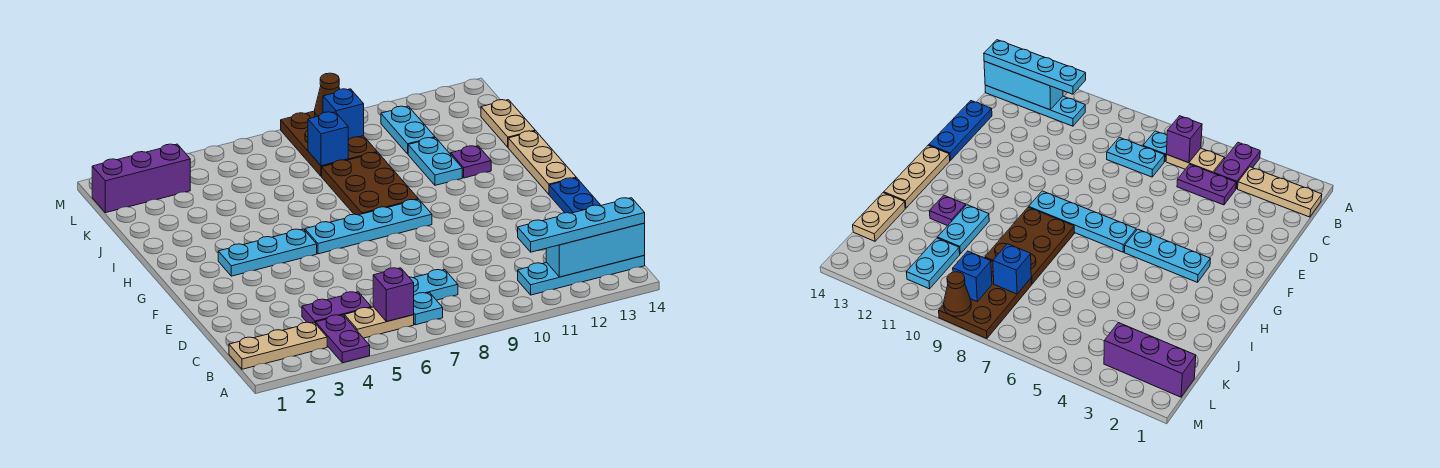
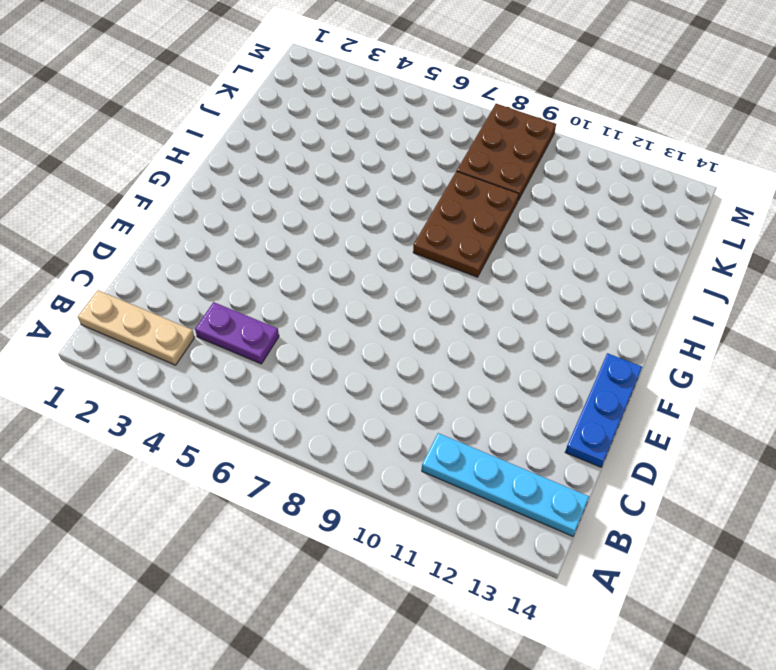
none -> purple 1x2 plate [316,315,370,363]
none -> tan 1x2 plate [344,307,414,338]
none -> cyan 1x1 plate [414,293,443,325]

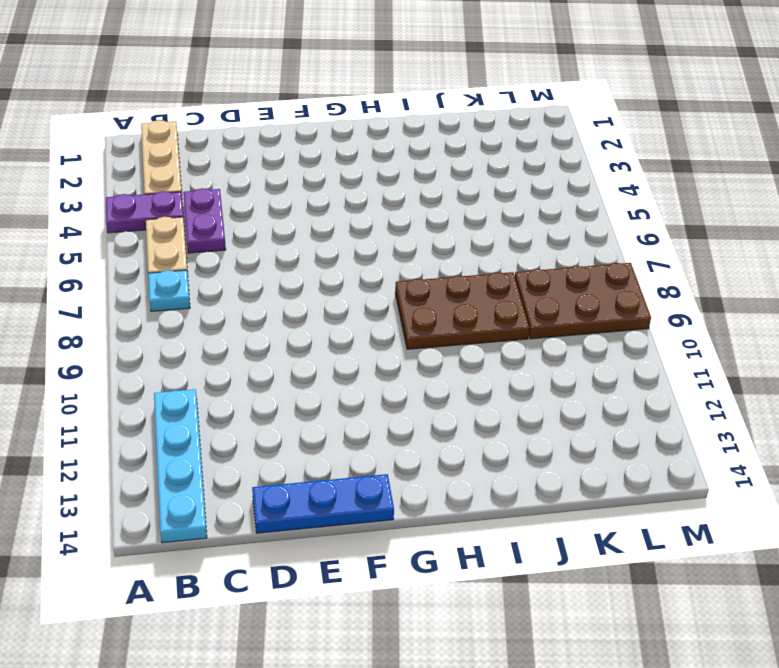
none -> cyan 1x2 plate [409,270,458,300]
none -> cyan 1x3 plate [218,229,317,276]
none -> cyan 1x4 plate [305,199,432,254]

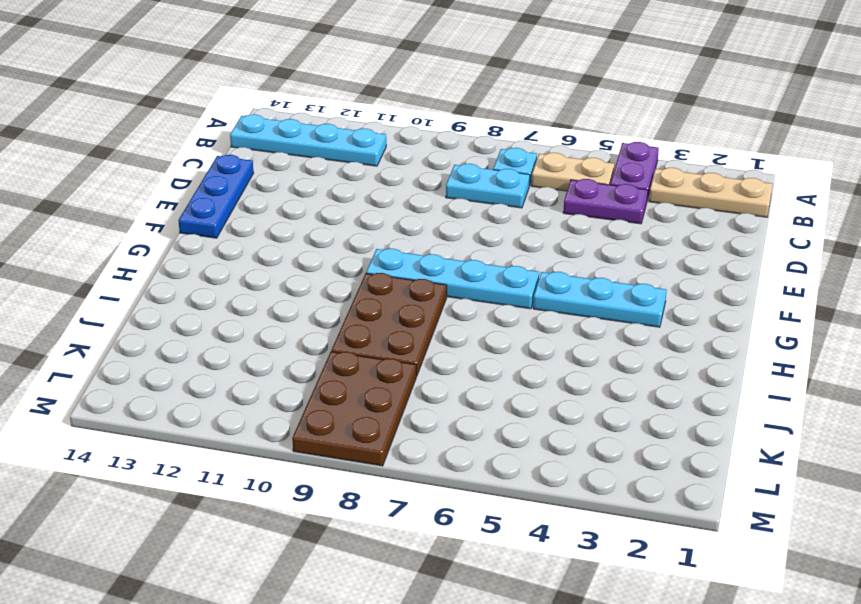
none -> tan 1x3 plate [508,131,576,194]
none -> cyan 1x2 plate [408,138,462,185]
none -> purple 1x1 plate [451,146,491,178]

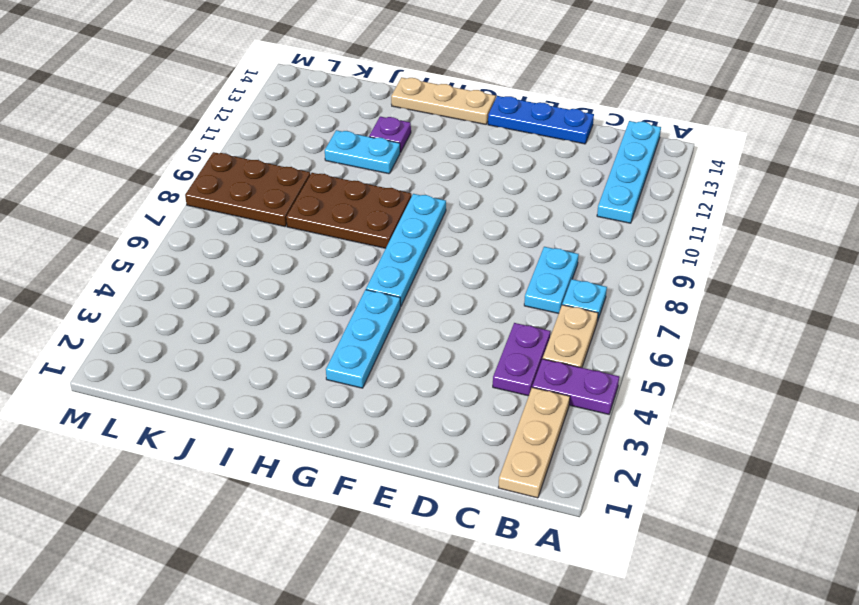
none -> tan 1x2 plate [481,100,535,147]
none -> cyan 1x2 plate [381,106,435,154]
none -> purple 1x3 brick [92,144,190,213]

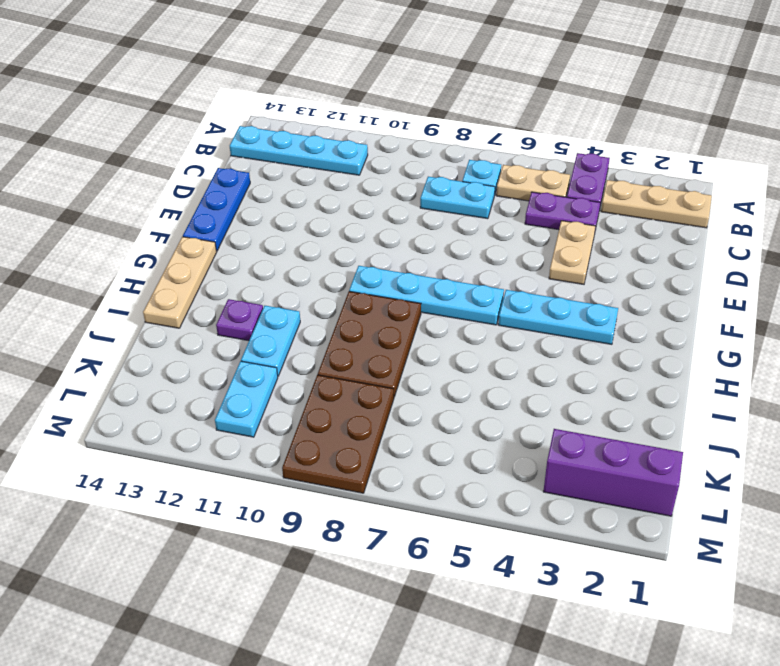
tan 1x2 plate [549,221,596,284] -> tan 1x2 plate moved to [481,100,535,147]
none -> purple 1x1 brick [373,268,414,322]
none -> cyan 1x3 brick [546,223,645,277]
none -> blue 1x1 brick [308,112,348,166]

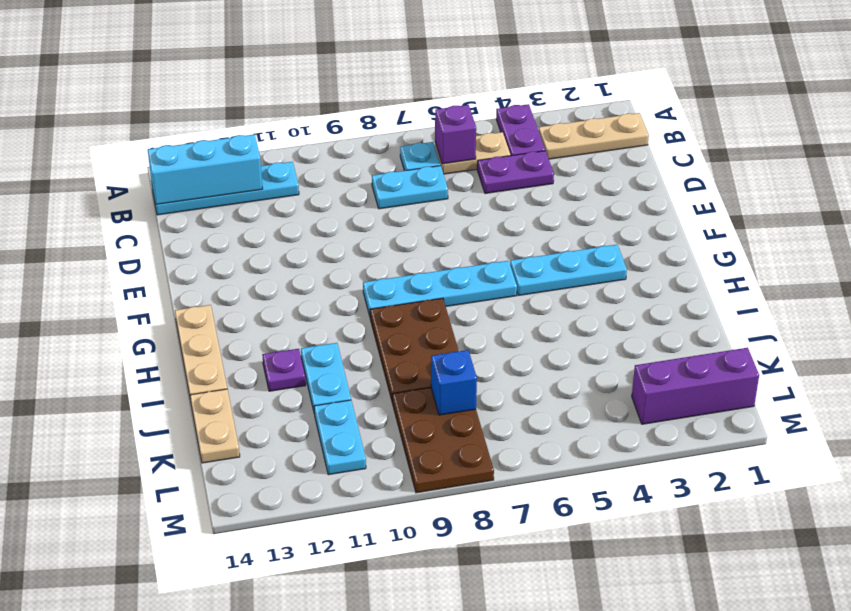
none -> blue 1x3 plate [549,178,601,213]
none -> blue 1x1 brick [323,89,364,140]
none -> brown 1x1 cone [315,73,340,117]

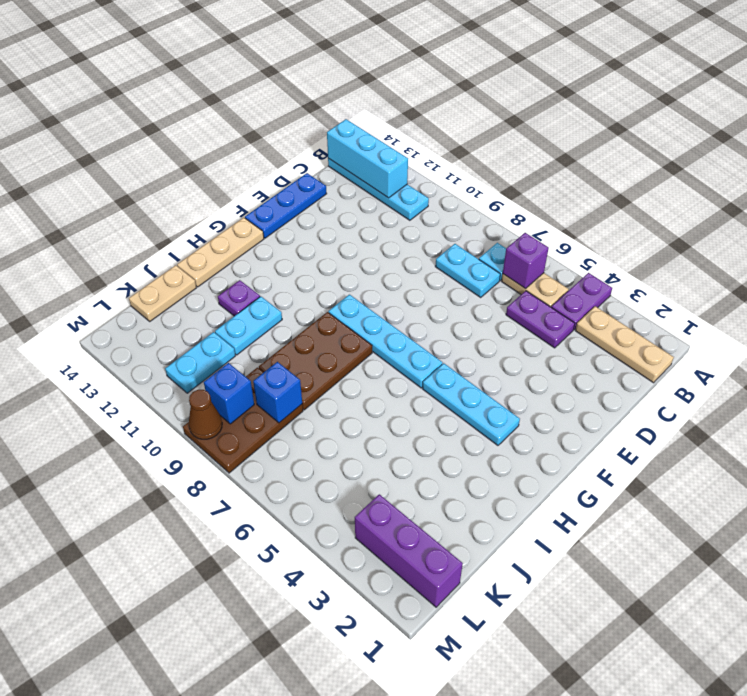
none -> cyan 1x4 plate [518,198,645,252]

